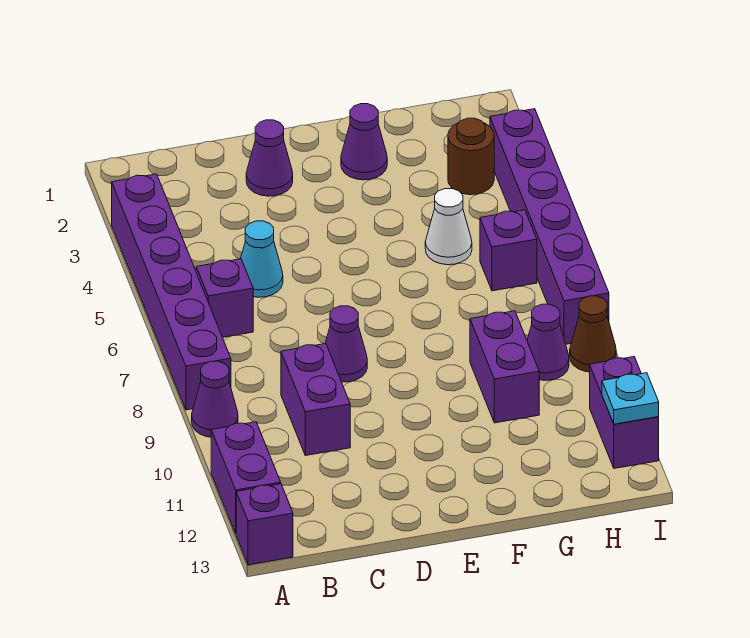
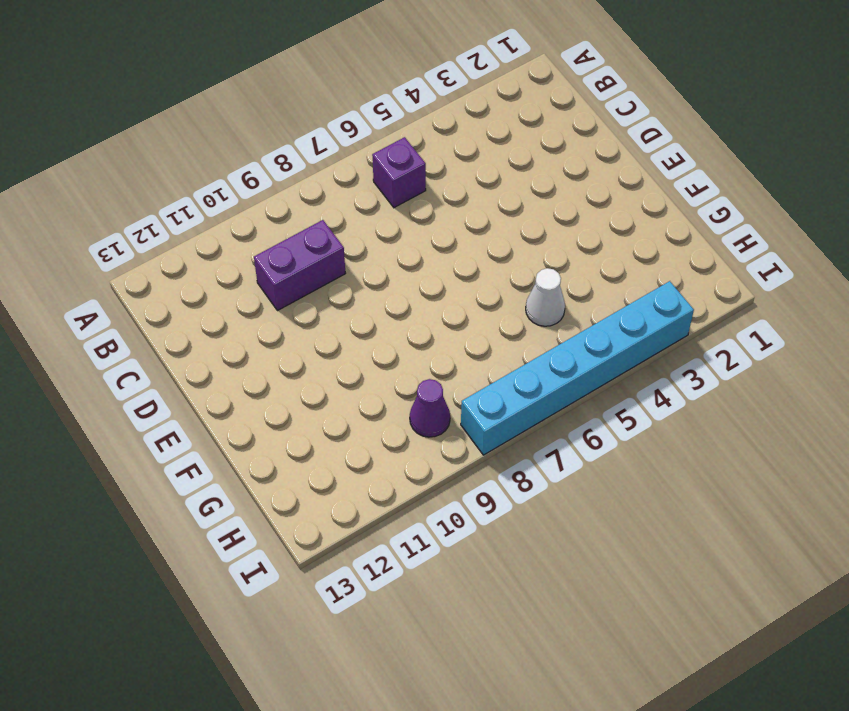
cyan 1x6 brick [461,281,694,455] -> purple 1x6 brick [490,109,609,344]
none -> purple 1x6 brick [112,174,231,410]
none -> purple 1x1 cone [192,361,238,437]
none -> purple 1x2 brick [211,422,281,533]

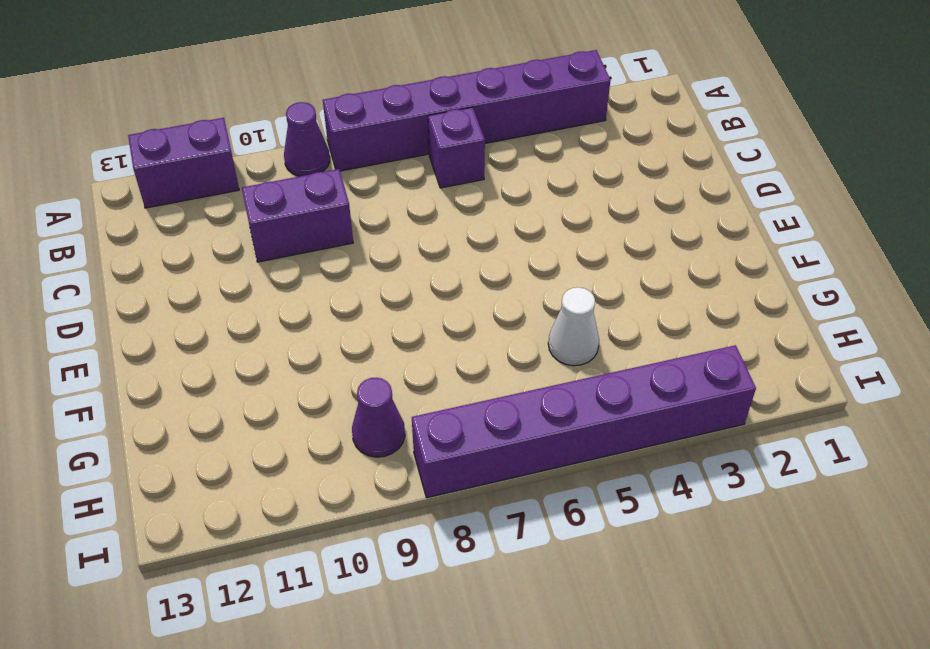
none -> purple 1x1 brick [236,484,293,565]
none -> cyan 1x1 cone [241,221,283,297]
none -> purple 1x1 cone [246,120,293,196]

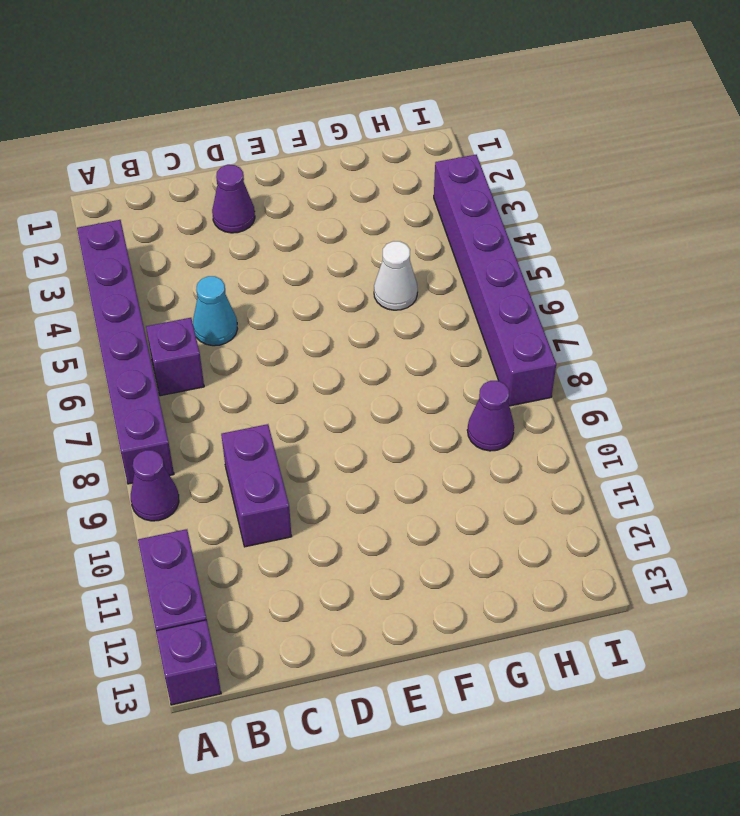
none -> purple 1x1 cone [325,306,367,382]
none -> purple 1x1 cone [341,104,387,180]
none -> purple 1x2 brick [470,311,539,423]

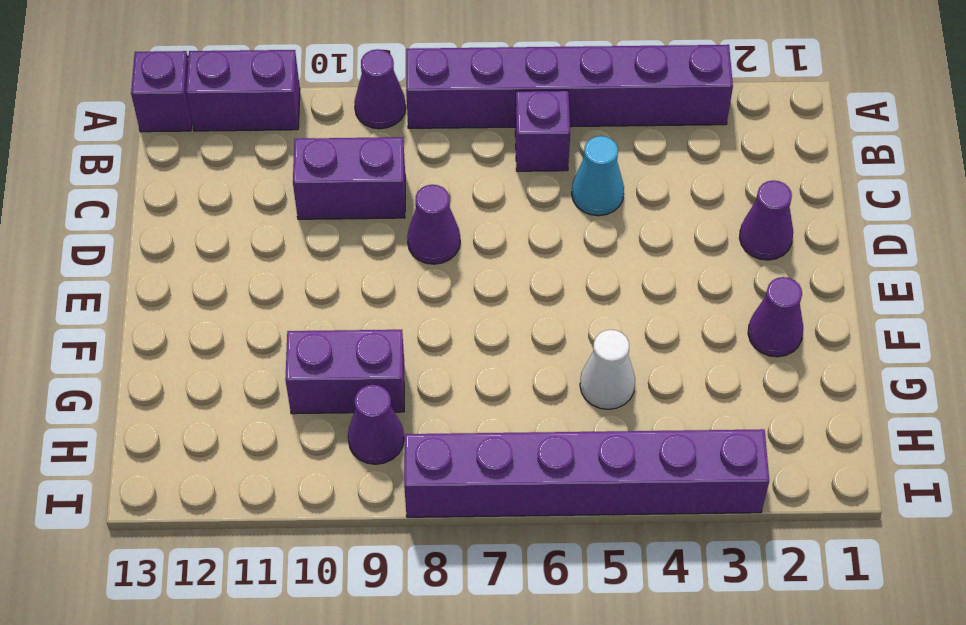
none -> brown 1x1 round brick [448,118,494,195]
none -> purple 1x1 brick [480,210,537,291]
none -> brown 1x1 cone [570,296,616,372]

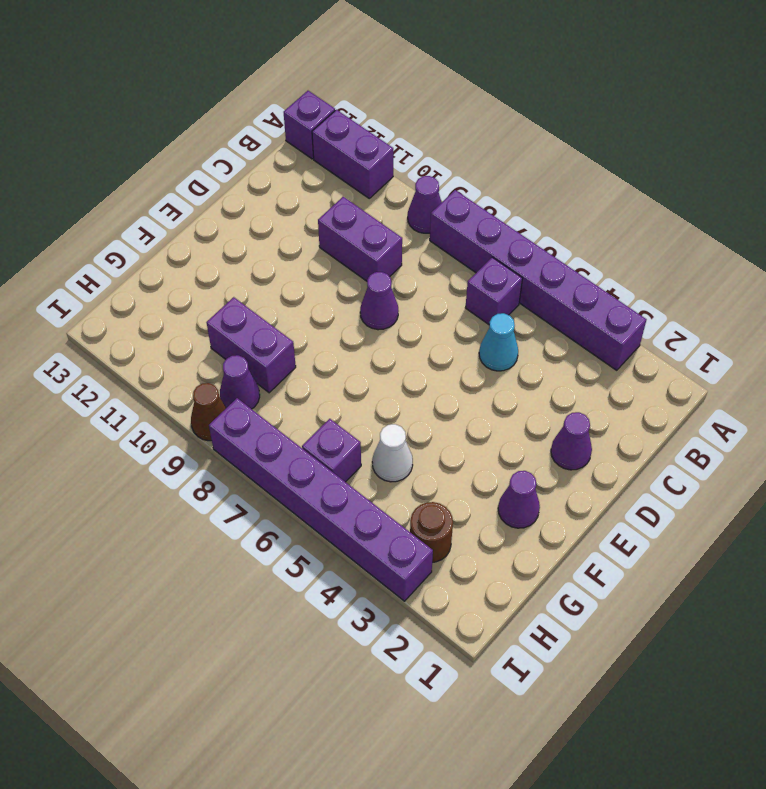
none -> purple 1x2 brick [590,357,659,469]
none -> cyan 1x1 plate [602,373,659,424]

